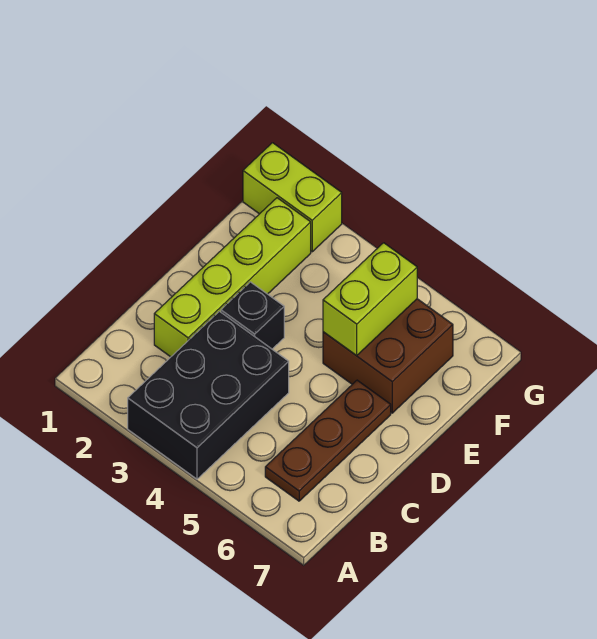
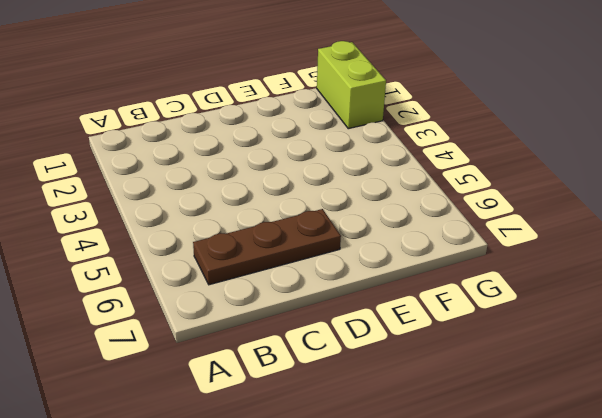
none -> black 2x3 brick [128,311,289,479]
none -> lime 1x4 brick [154,198,311,357]

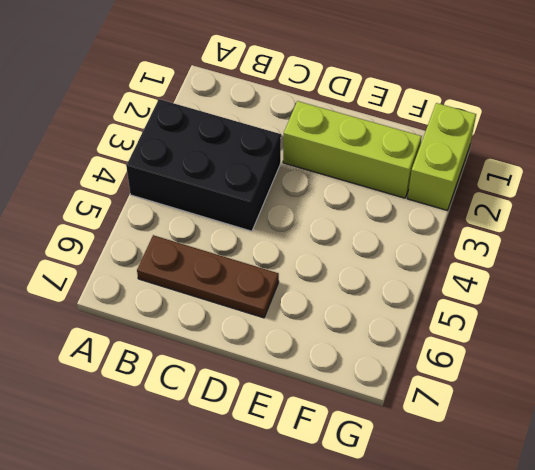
lime 1x3 brick [283,101,422,198] -> lime 1x4 brick [154,198,311,357]
none -> black 1x1 brick [221,282,284,349]
none -> brown 2x2 brick [323,299,453,413]

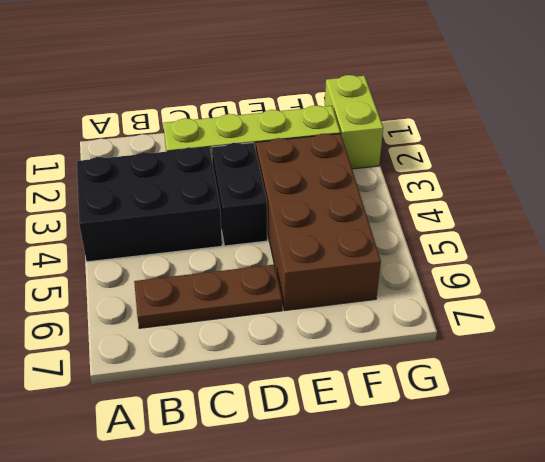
black 1x2 brick [212,143,267,246] -> black 1x1 brick [221,282,284,349]
brown 2x4 brick [256,134,381,310] -> brown 2x2 brick [323,299,453,413]
none -> lime 1x2 brick [323,243,417,356]

